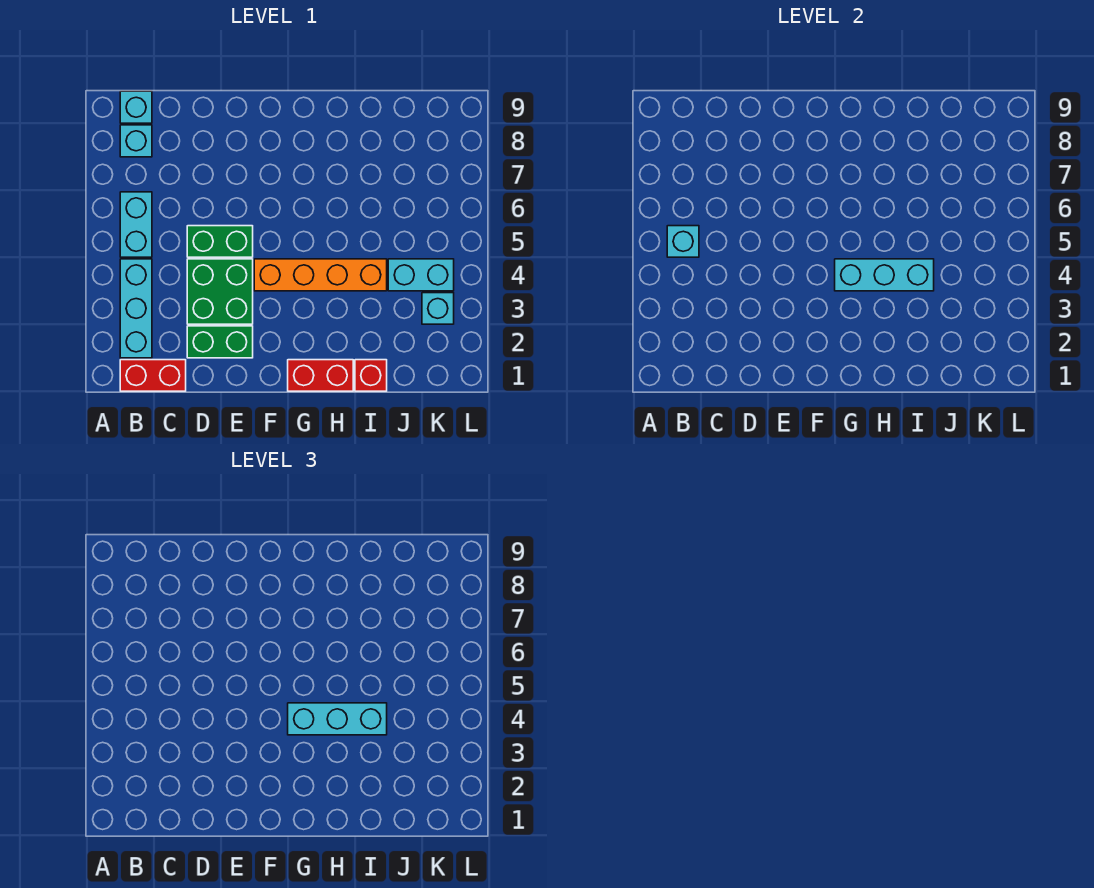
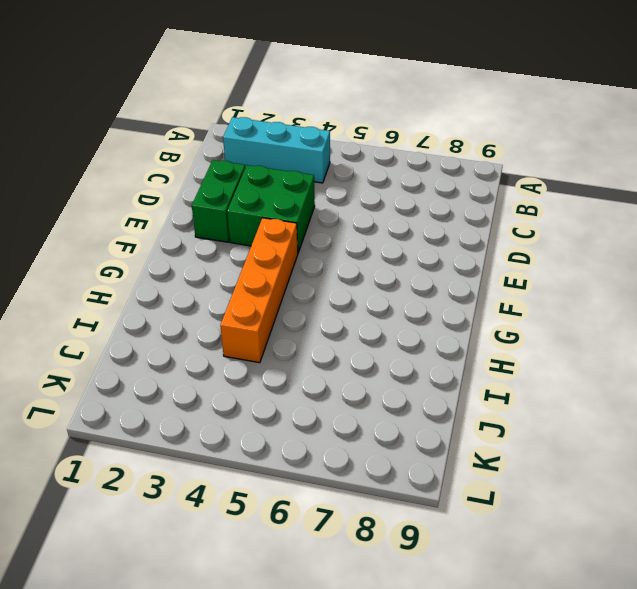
none -> red 1x2 brick [120,360,186,391]
none -> cyan 1x2 brick [120,192,152,257]
none -> cyan 1x1 brick [120,125,152,157]

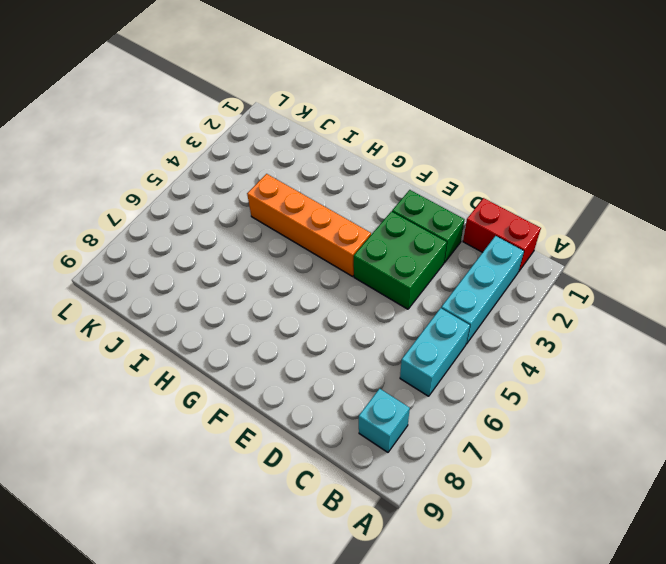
none -> cyan 1x1 brick [120,91,152,123]
none -> green 1x2 brick [187,226,253,257]
none -> red 1x2 brick [288,360,353,391]

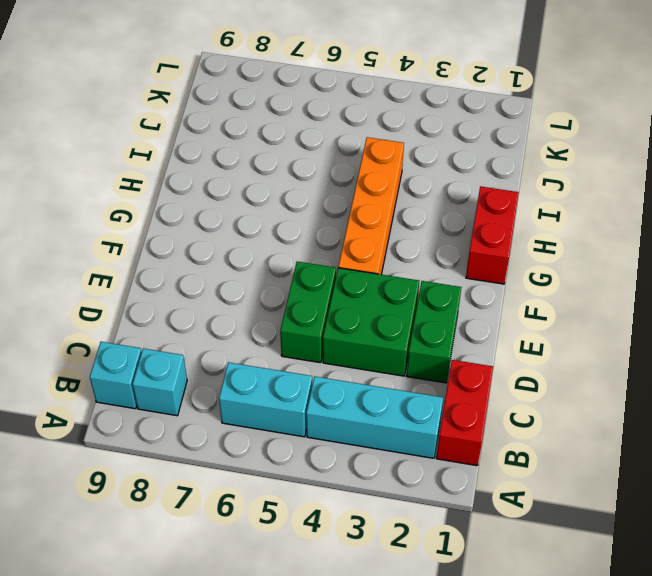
none -> red 1x1 brick [355,360,387,391]
none -> cyan 1x2 brick [388,259,454,291]
none -> cyan 1x1 brick [422,293,454,324]

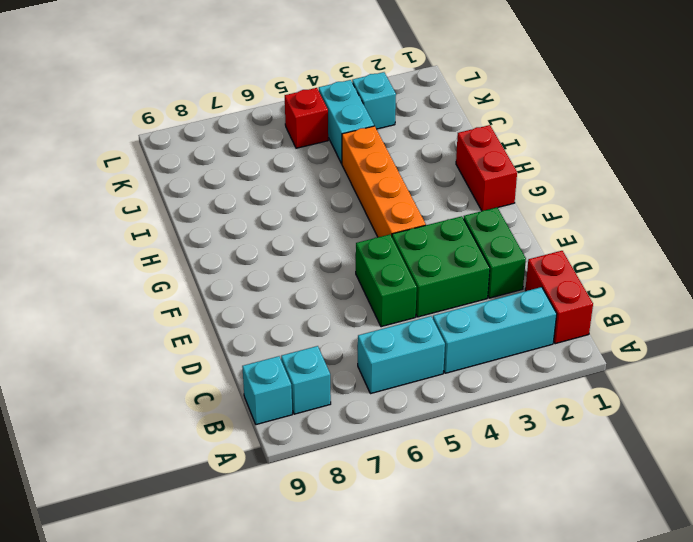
red 1x1 brick [285,88,328,148] -> red 1x1 brick moved to [355,360,387,391]
none -> cyan 1x1 brick [667,226,699,257]
none -> cyan 1x3 brick [835,259,934,291]
none -> cyan 1x3 brick [288,703,387,735]

